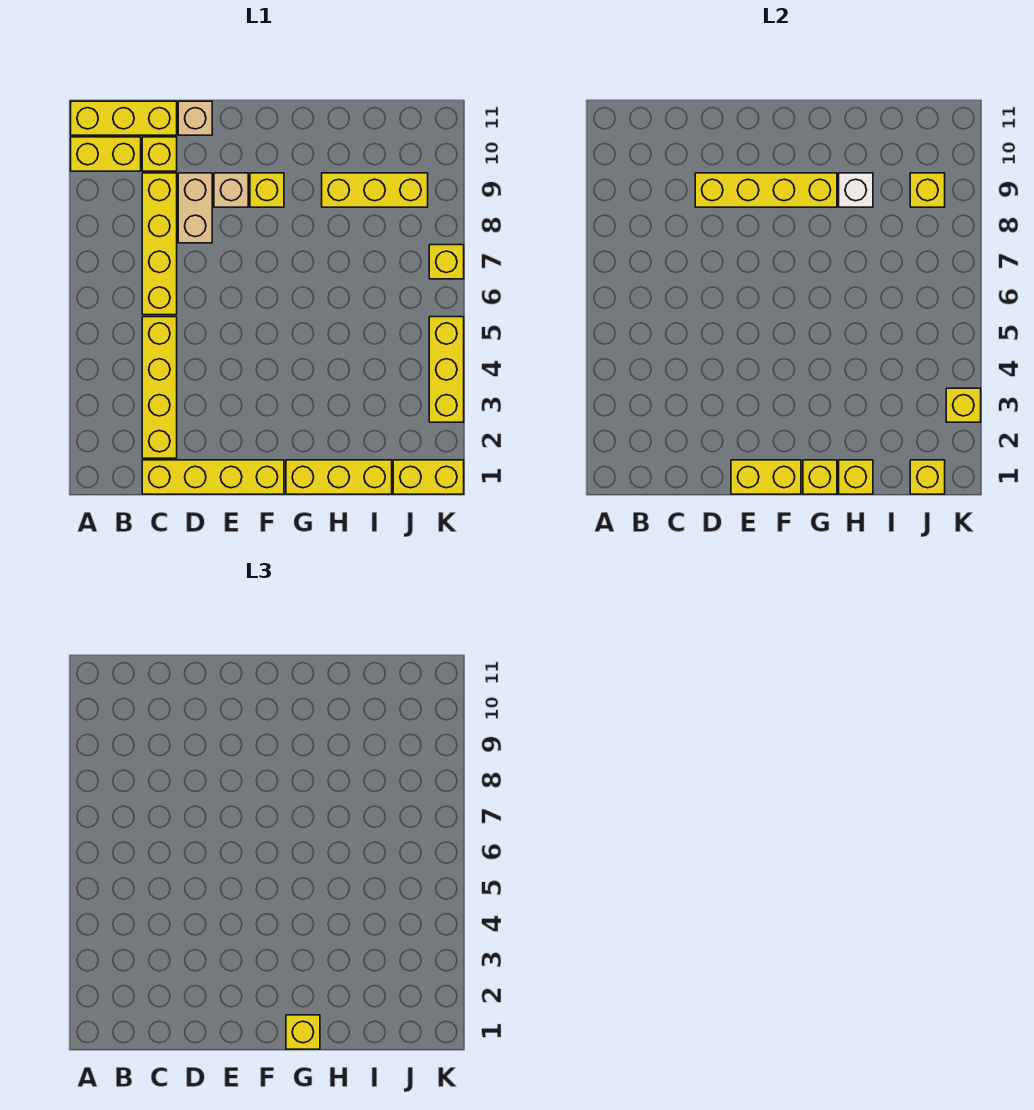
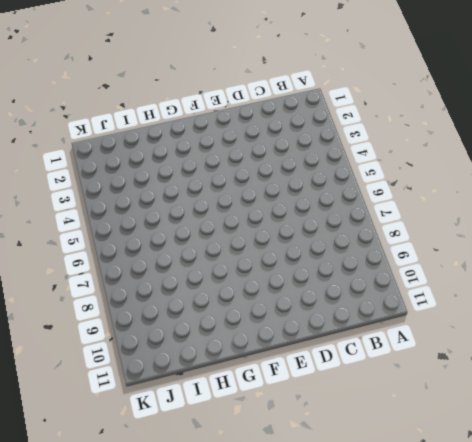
none -> yellow 1x2 brick [71,137,141,171]
none -> yellow 1x3 brick [71,101,177,135]
none -> yellow 1x4 brick [142,460,284,494]

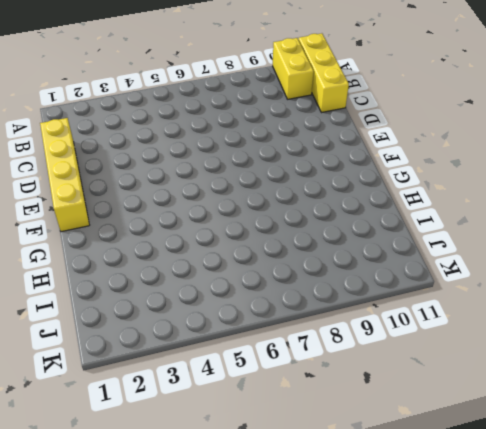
none -> yellow 1x4 brick [142,317,177,458]
none -> yellow 1x4 brick [142,173,177,315]
none -> yellow 1x1 brick [142,137,177,171]

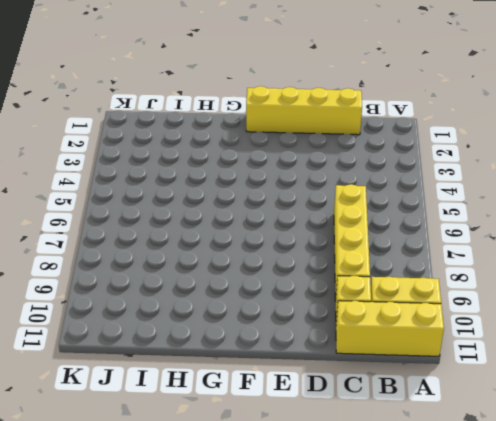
none -> yellow 1x4 brick [142,317,177,458]
none -> tan 1x2 brick [178,173,212,243]
none -> tan 1x1 brick [178,101,212,135]

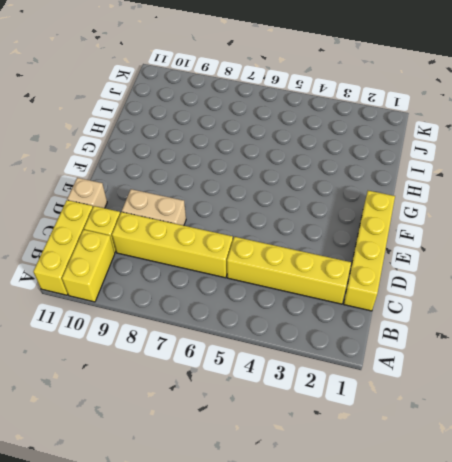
none -> tan 1x1 brick [214,173,248,207]
none -> yellow 1x1 brick [250,173,284,207]
none -> yellow 1x3 brick [286,460,392,494]

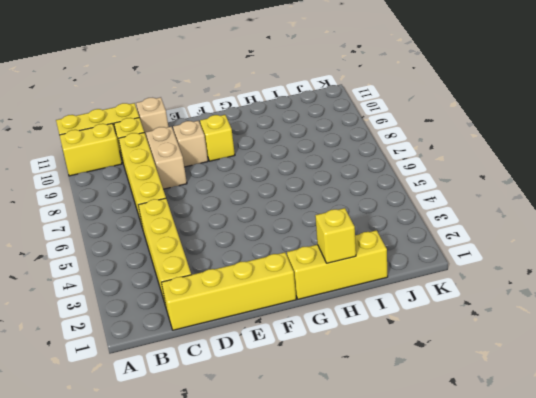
none -> yellow 1x3 brick [322,173,428,207]
none -> yellow 1x2 brick [393,460,464,494]
none -> yellow 1x3 brick [429,317,464,422]

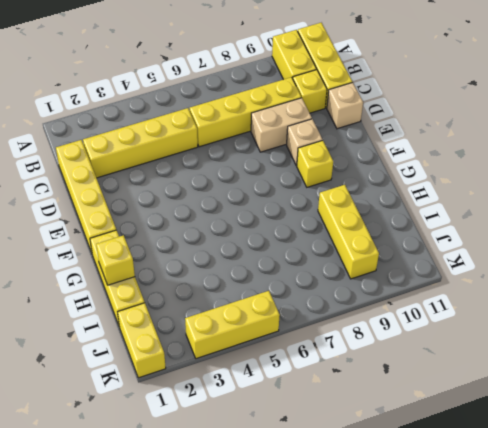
none -> yellow 1x1 brick [429,245,464,279]
none -> yellow 1x4 brick [695,173,837,207]
none -> yellow 1x2 brick [731,460,801,494]

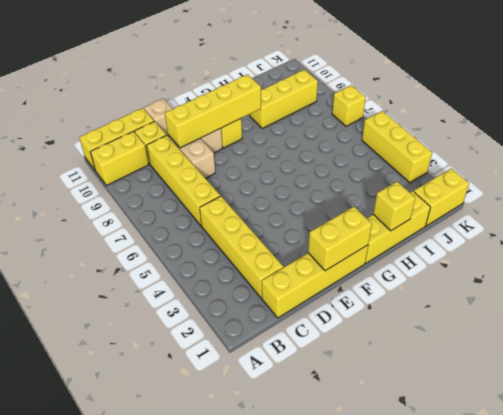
none -> yellow 1x1 brick [803,460,837,494]
none -> white 1x1 brick [839,173,873,207]
none -> yellow 1x1 brick [910,460,945,494]

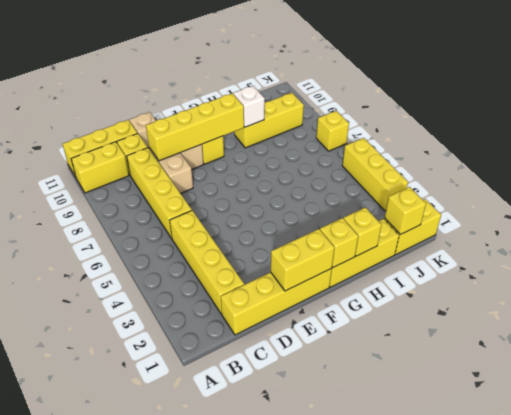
none -> yellow 1x1 brick [910,173,945,207]
none -> yellow 1x1 brick [946,388,981,422]
none -> yellow 1x1 brick [286,1015,320,1049]

